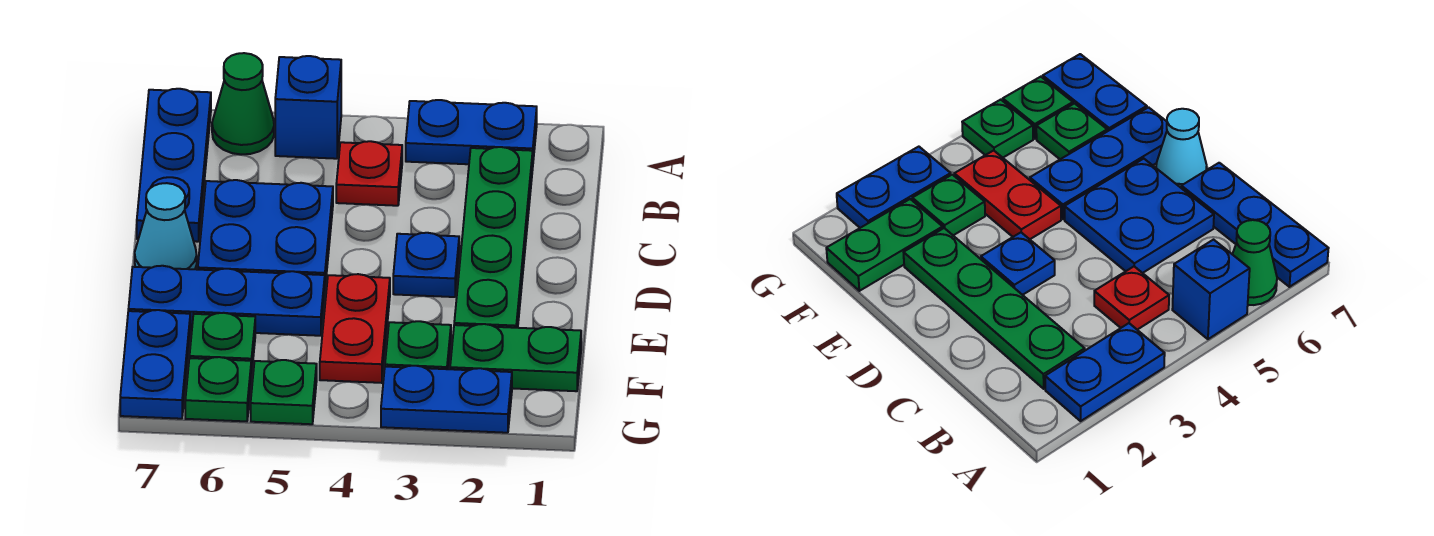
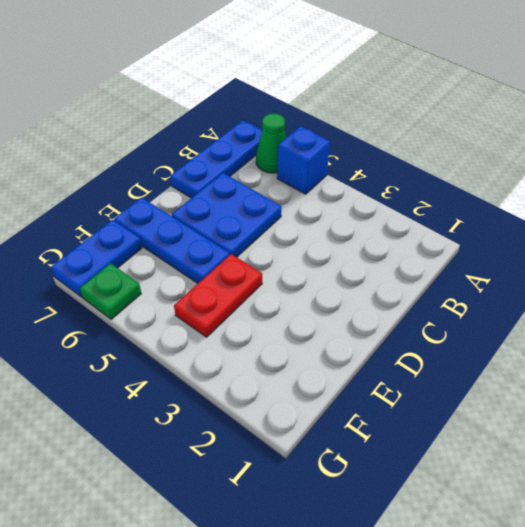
none -> blue 1x2 plate [406,100,537,164]
none -> green 1x4 plate [454,147,533,328]
none -> red 1x1 plate [336,141,402,206]

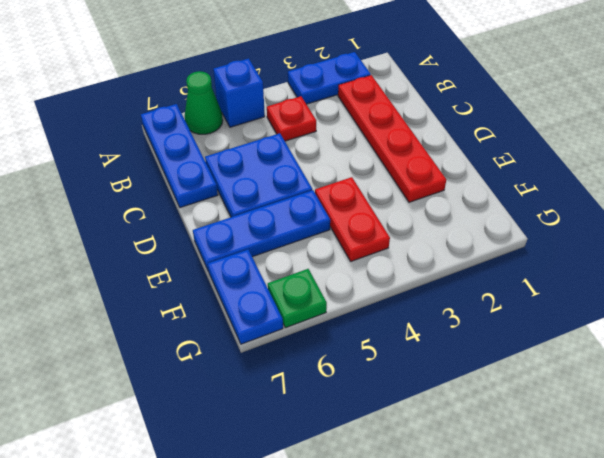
red 1x4 plate [338,75,446,202] -> green 1x4 plate [454,147,533,328]
none -> blue 1x1 plate [393,233,459,297]
none -> cyan 1x1 cone [135,183,197,269]
none -> green 1x2 plate [450,324,581,391]

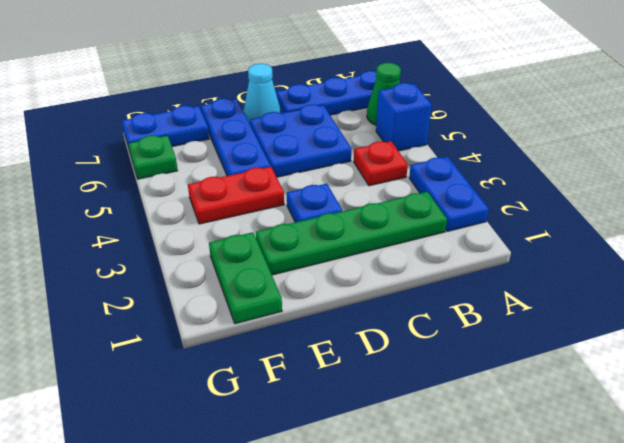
none -> green 1x1 plate [385,321,451,369]
none -> green 1x1 plate [190,313,255,377]
none -> blue 1x2 plate [381,366,512,433]

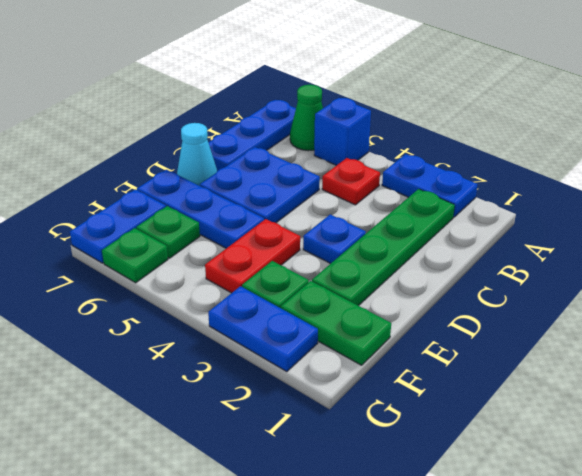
none -> green 1x1 plate [251,360,317,424]

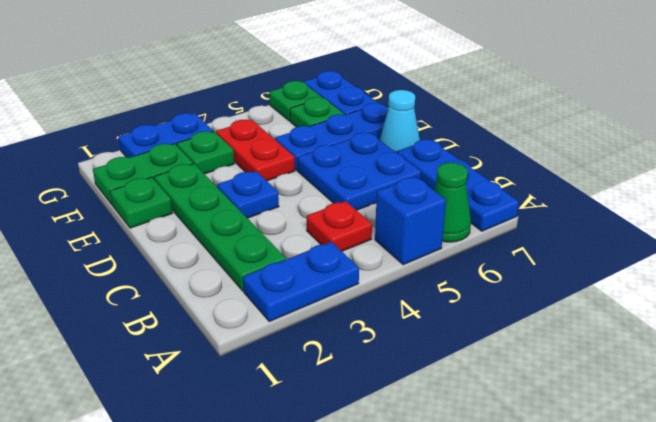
green 1x1 plate [110,177,172,228] -> green 1x1 plate moved to [251,360,317,424]

